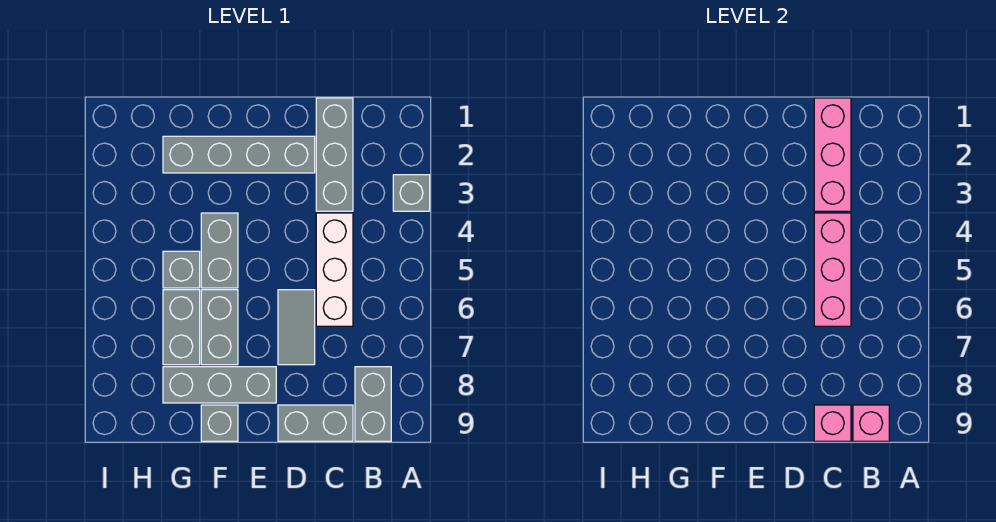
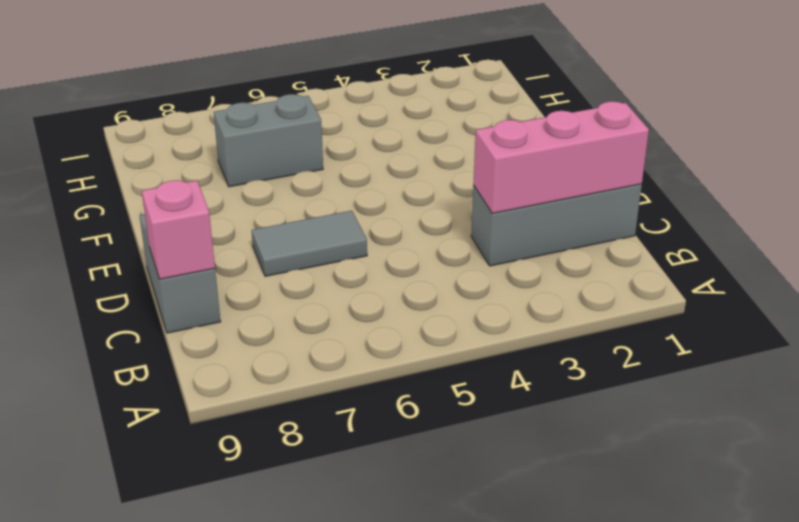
none -> grey 1x1 brick [393,175,430,211]
none -> grey 1x2 brick [355,367,391,441]
none -> white 1x3 brick [316,213,353,326]

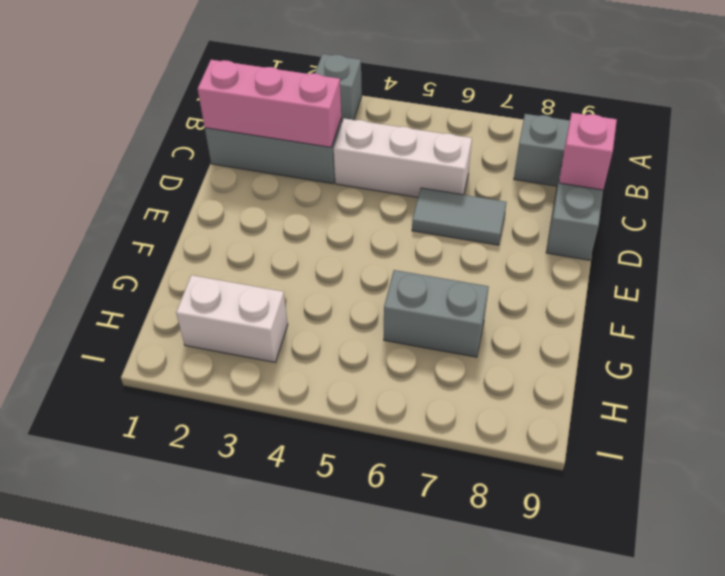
white 1x2 brick [176,275,288,362] -> none
none -> grey 1x4 brick [163,136,315,173]
none -> grey 1x3 brick [163,367,276,403]
none -> grey 1x2 brick [201,213,238,288]

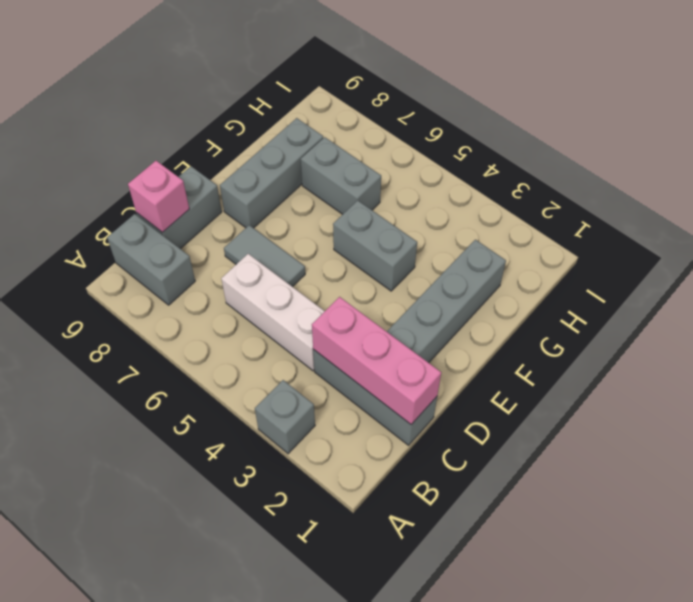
none -> grey 1x2 brick [201,290,238,365]
none -> grey 1x1 brick [201,405,238,441]
none -> grey 1x1 brick [163,251,200,288]

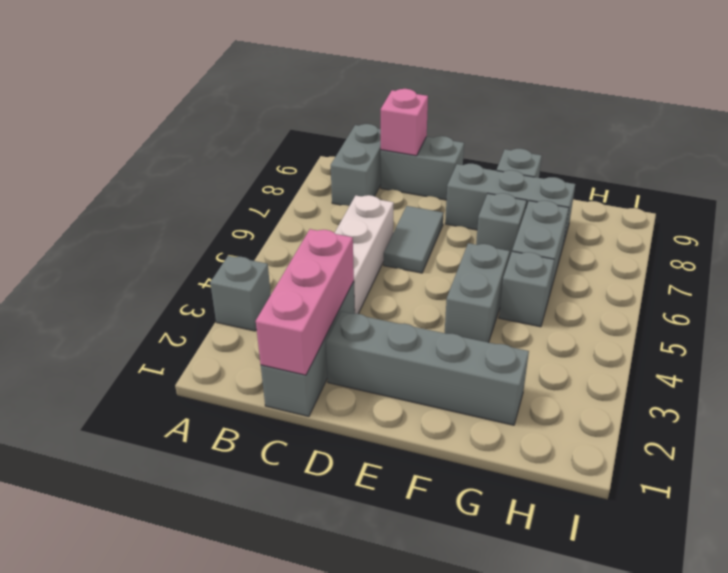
grey 1x1 brick [476,193,527,258] -> grey 1x2 brick [201,290,238,365]
none -> pink 1x1 brick [853,405,889,441]
none -> pink 1x3 brick [814,213,851,326]

